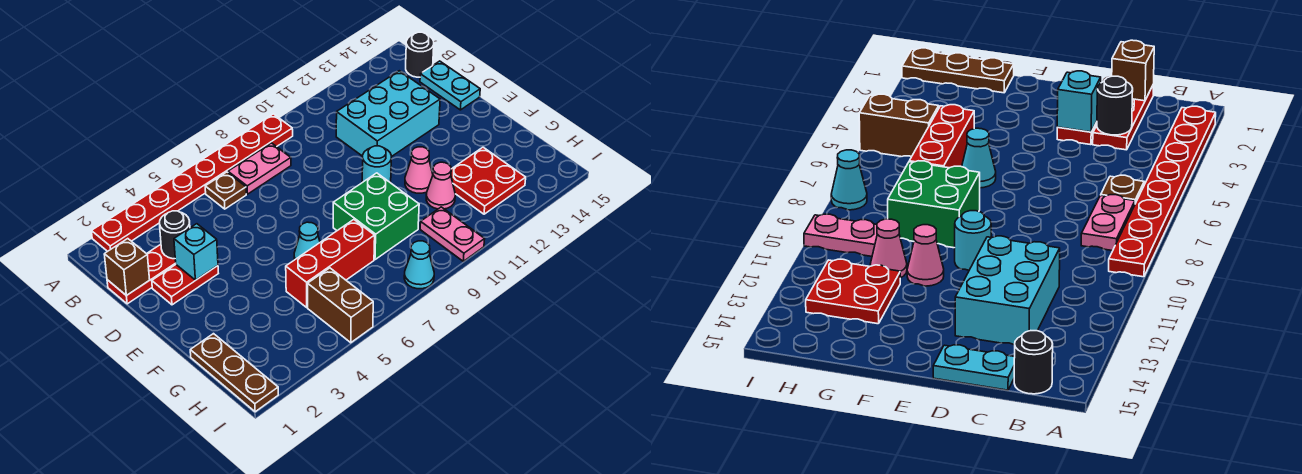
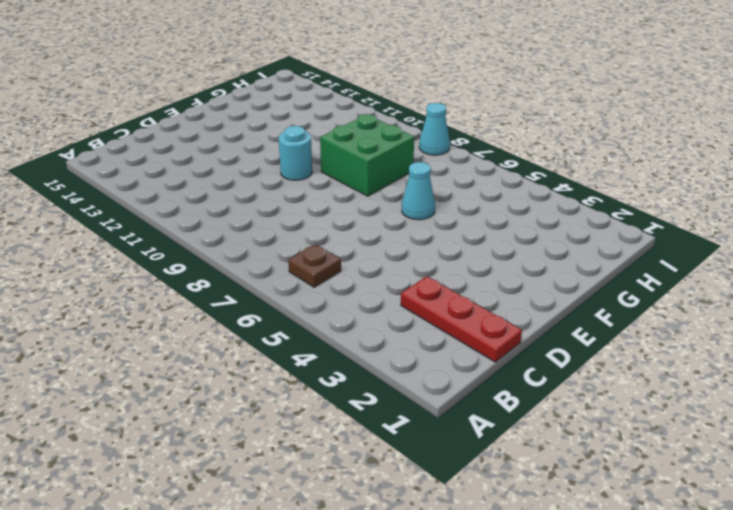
none -> red 1x8 plate [92,114,293,251]
none -> pink 1x2 plate [228,143,291,194]
none -> black 1x1 round brick [406,32,434,77]

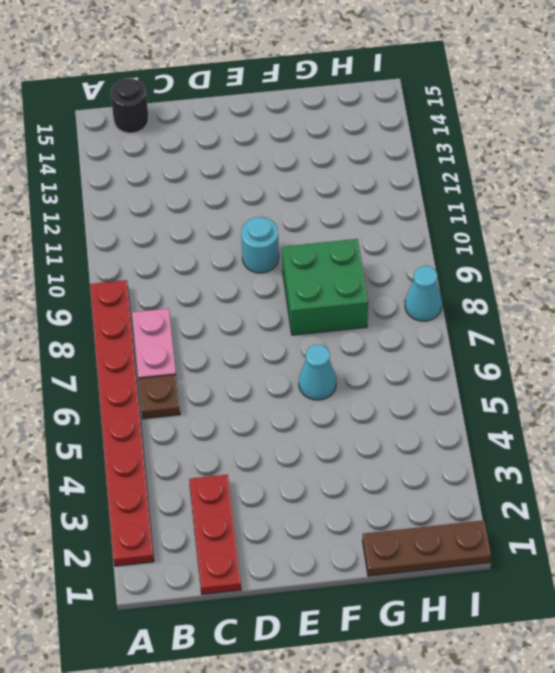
none -> cyan 2x3 brick [336,71,440,157]
none -> cyan 1x2 plate [420,61,480,110]
none -> red 1x2 plate [152,265,218,305]

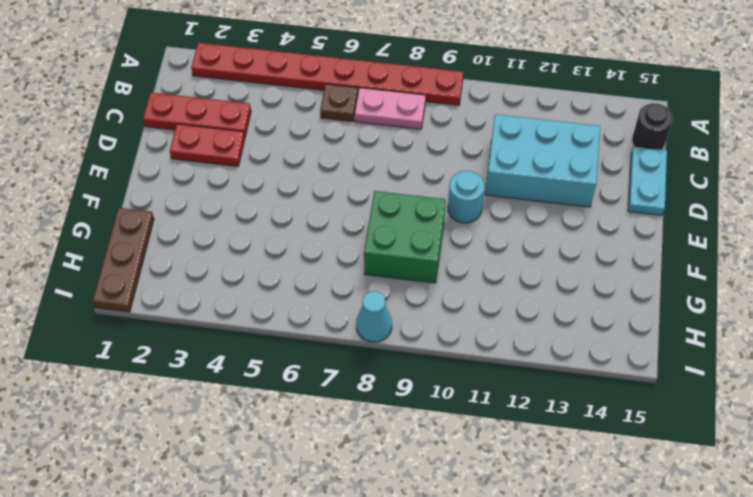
none -> cyan 1x1 cone [294,222,320,260]
none -> pink 1x1 cone [405,147,433,193]
none -> red 1x3 brick [286,220,375,307]

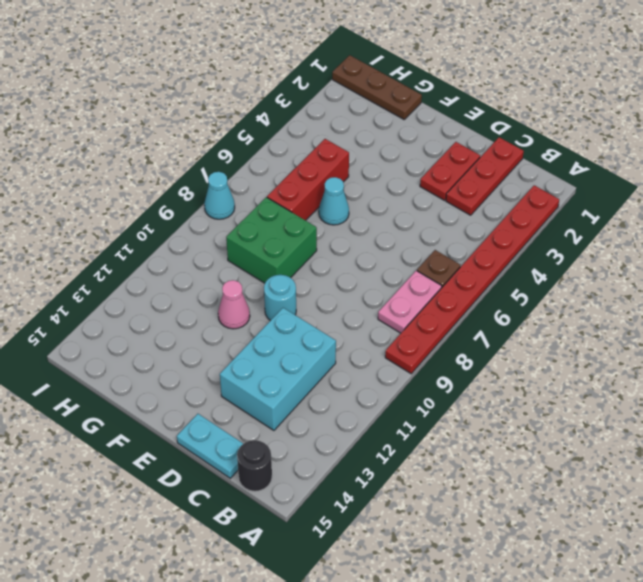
none -> pink 1x1 cone [426,162,455,209]
none -> red 2x2 plate [451,147,526,214]
none -> brown 1x2 brick [308,268,373,343]

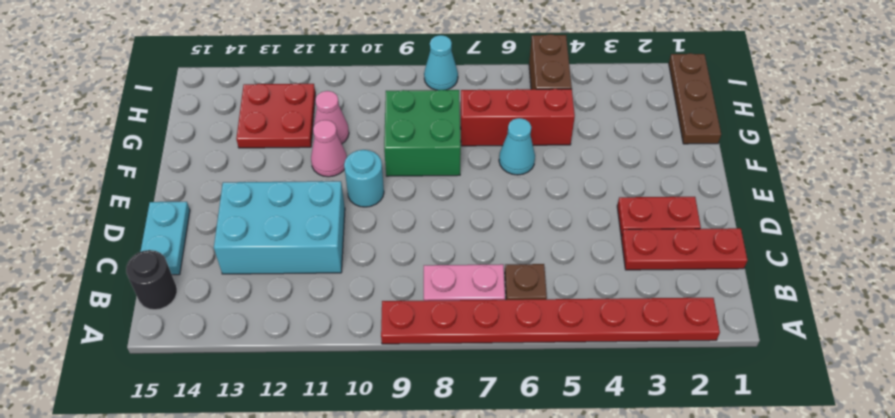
none -> pink 1x2 plate [420,207,485,261]
none -> brown 1x1 brick [104,239,150,296]
none -> black 1x1 round brick [160,211,190,259]

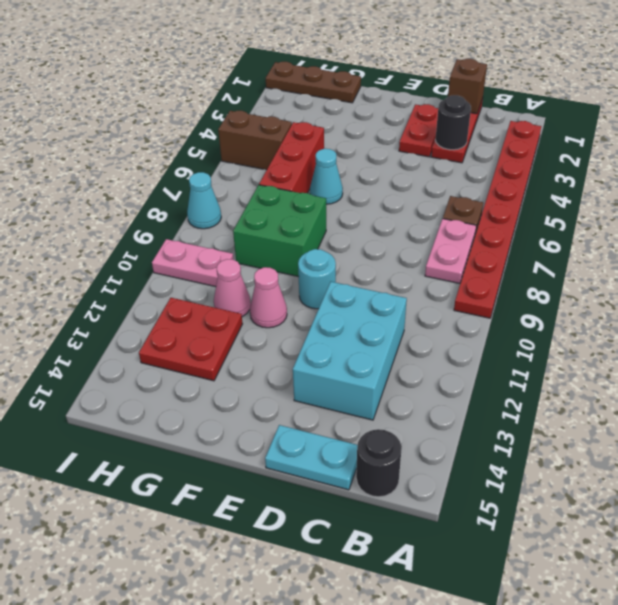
none -> cyan 1x1 brick [174,224,218,280]

